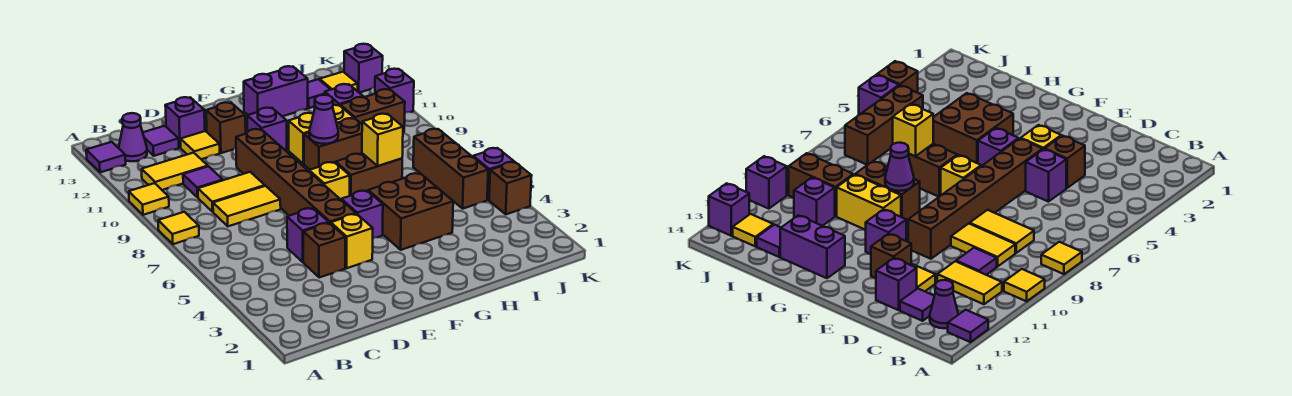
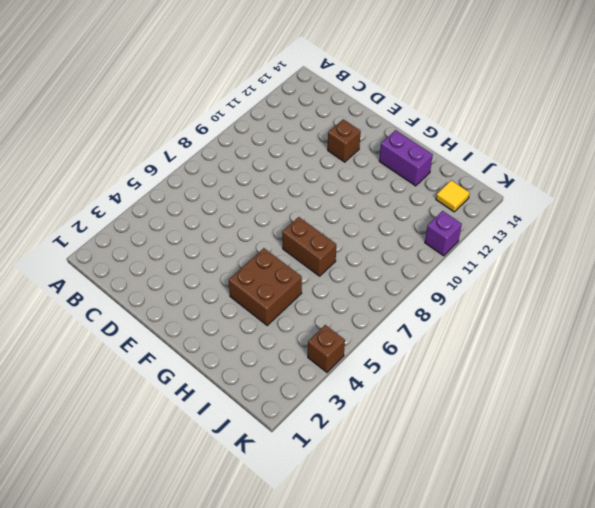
none -> yellow 1x1 tile [158,212,199,244]
none -> yellow 1x1 tile [129,183,169,215]
none -> purple 1x1 tile [86,142,126,172]
none -> yellow 1x2 tile [142,153,208,190]

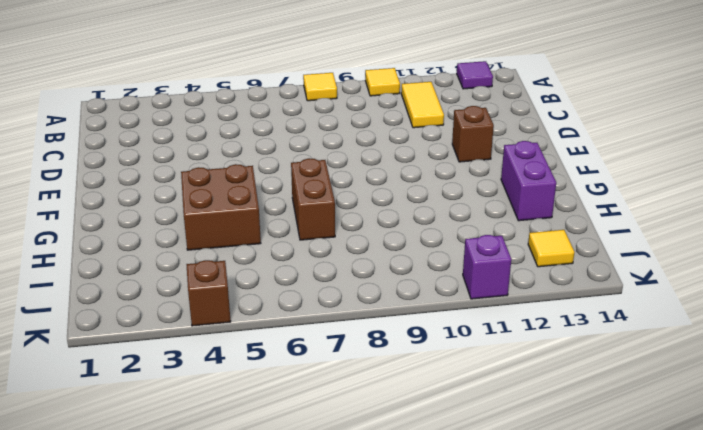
none -> purple 1x1 cone [119,113,147,161]
none -> yellow 1x2 tile [213,186,281,226]
none -> yellow 1x2 tile [198,172,265,212]
none -> purple 1x1 tile [183,166,223,198]

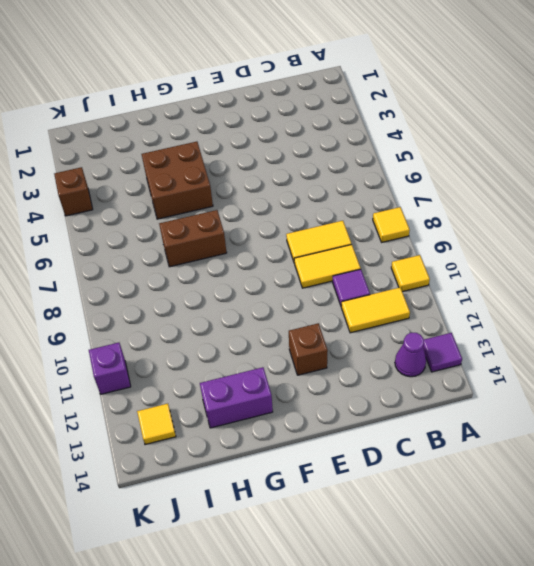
none -> purple 1x1 tile [143,126,179,156]
none -> brown 1x1 brick [303,223,345,278]
none -> purple 1x1 brick [287,208,329,262]
none -> yellow 1x1 tile [181,131,220,159]

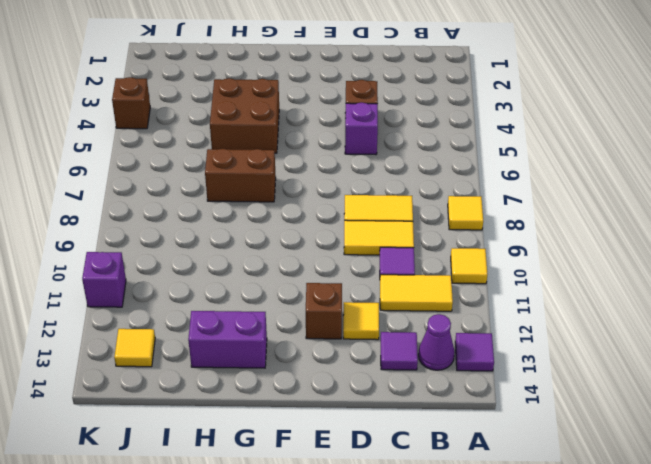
none -> purple 1x1 brick [165,97,205,148]
none -> yellow 1x1 brick [331,214,373,268]
none -> brown 1x6 brick [236,129,356,224]
none -> purple 1x1 brick [341,191,383,238]

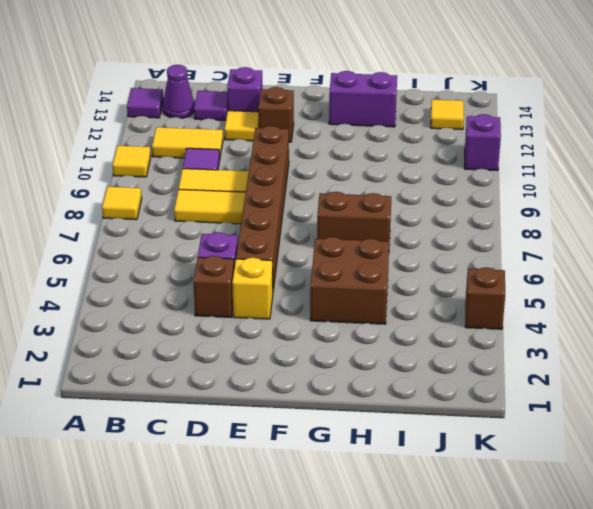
none -> purple 1x1 brick [341,191,383,238]
none -> yellow 1x1 brick [309,162,350,199]
none -> purple 1x1 brick [247,108,287,151]
none -> brown 1x2 brick [304,118,362,170]

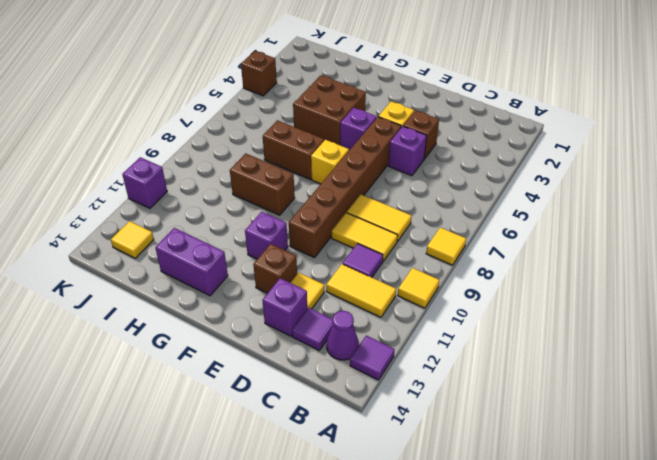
none -> yellow 1x2 brick [289,105,354,164]
none -> brown 1x2 brick [340,89,405,132]
none -> purple 1x1 brick [325,84,363,105]
none -> purple 1x1 tile [308,79,331,108]

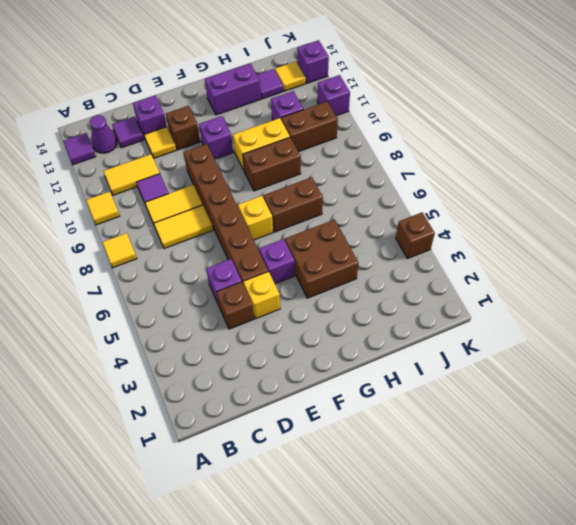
none -> brown 1x3 brick [413,129,488,209]
none -> purple 1x1 brick [473,148,514,200]
none -> purple 1x1 cone [309,95,338,144]
none -> yellow 1x1 brick [362,114,403,166]

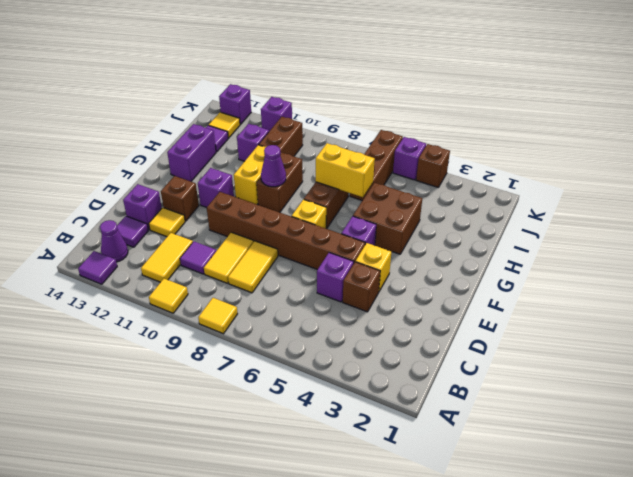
yellow 1x2 brick [316,143,375,197] -> yellow 1x1 brick [362,114,403,166]
brown 1x3 brick [350,130,403,201] -> brown 1x3 brick turned to [413,129,488,209]

